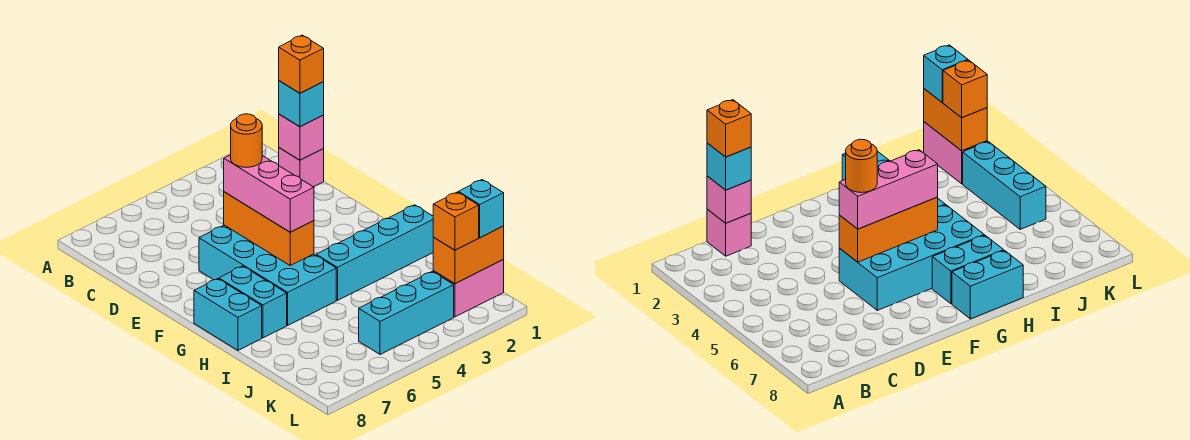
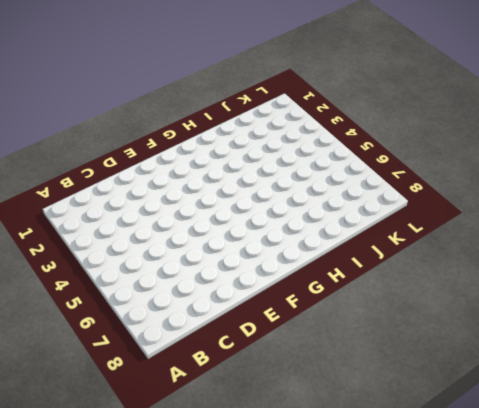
none -> pink 1x1 brick [279,148,324,187]
none -> cyan 2x4 brick [199,225,336,325]
none -> cyan 1x2 brick [219,266,287,338]

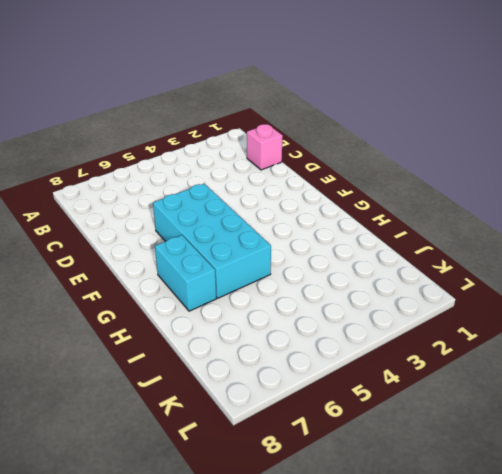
none -> cyan 1x2 brick [194,279,262,350]
none -> cyan 1x4 brick [316,205,434,300]
none -> pink 1x2 brick [433,260,504,317]

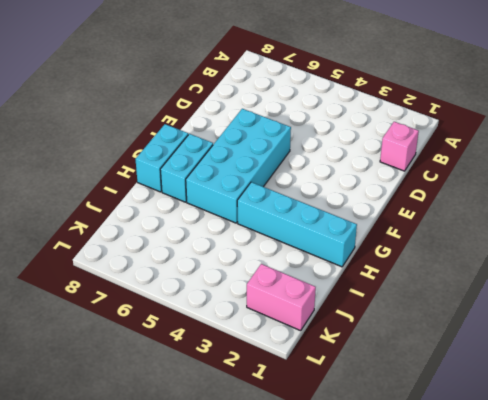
none -> cyan 1x3 brick [359,272,454,355]
none -> pink 1x1 brick [279,114,324,160]
none -> orange 1x3 brick [224,192,314,265]

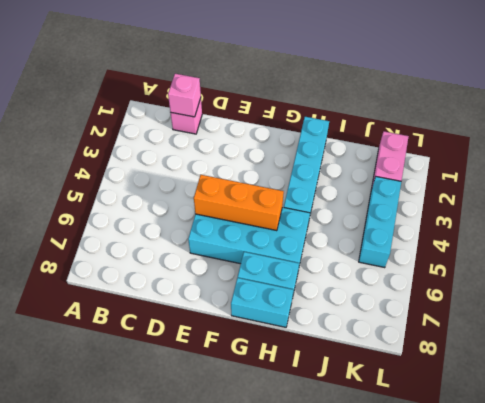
none -> orange 1x2 brick [433,226,504,284]
none -> cyan 1x1 brick [279,81,324,127]
none -> pink 1x3 brick [224,155,314,232]

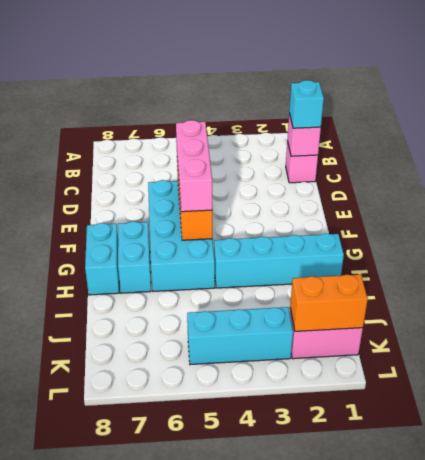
none -> cyan 1x1 brick [458,180,504,238]
none -> orange 1x1 brick [433,192,479,250]
none -> orange 1x1 brick [279,35,324,93]

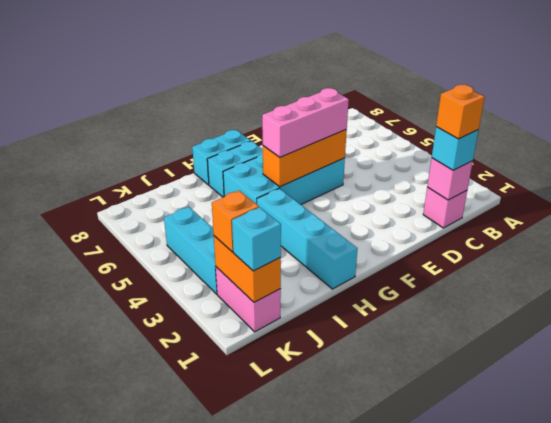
none -> orange 1x1 round brick [231,114,262,167]

